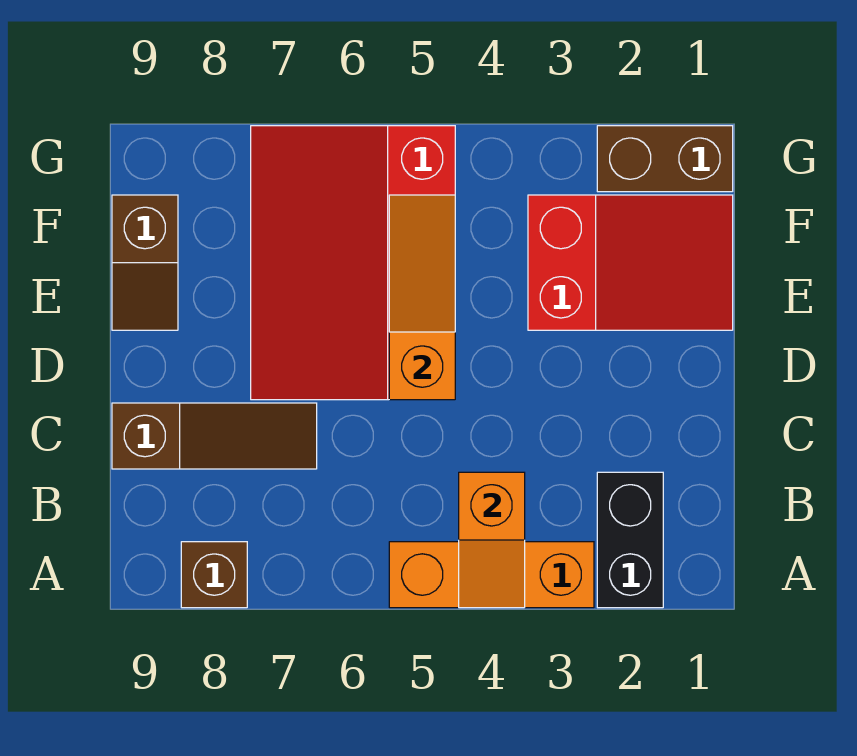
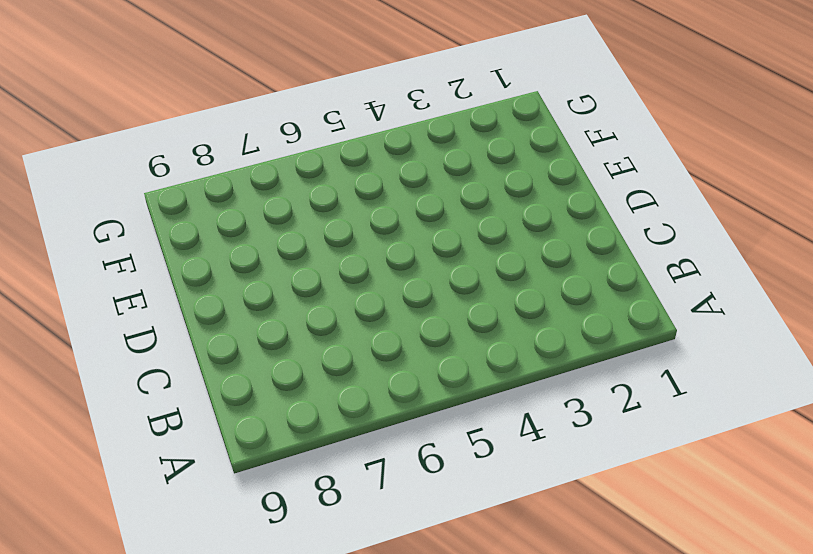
none -> black 1x2 brick [597,472,663,608]
none -> orange 1x3 brick [389,542,594,608]

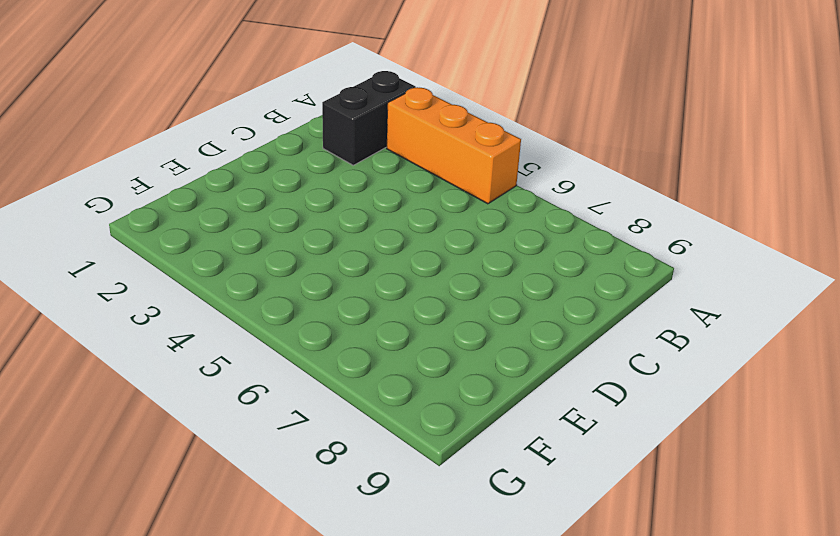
none -> brown 1x1 brick [181,542,247,608]
none -> brown 1x3 slope [112,403,317,469]

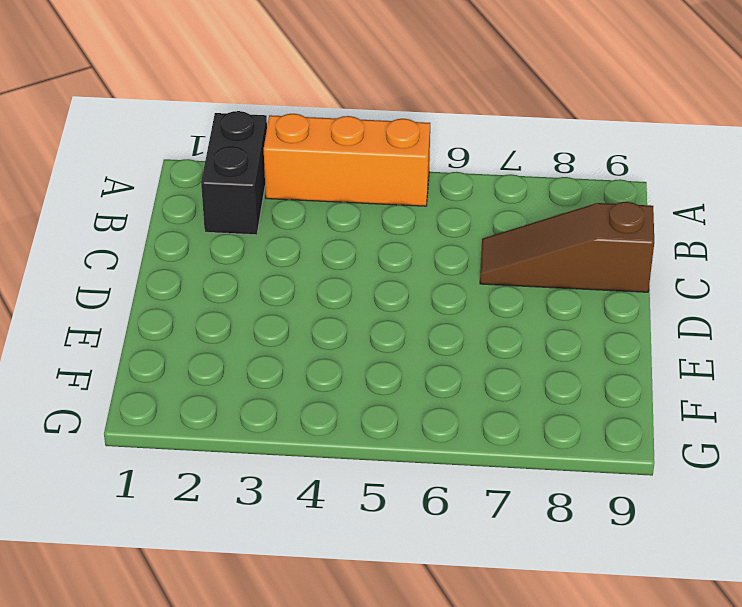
none -> brown 1x1 brick [181,542,247,608]
none -> red 3x4 slope [251,126,455,400]

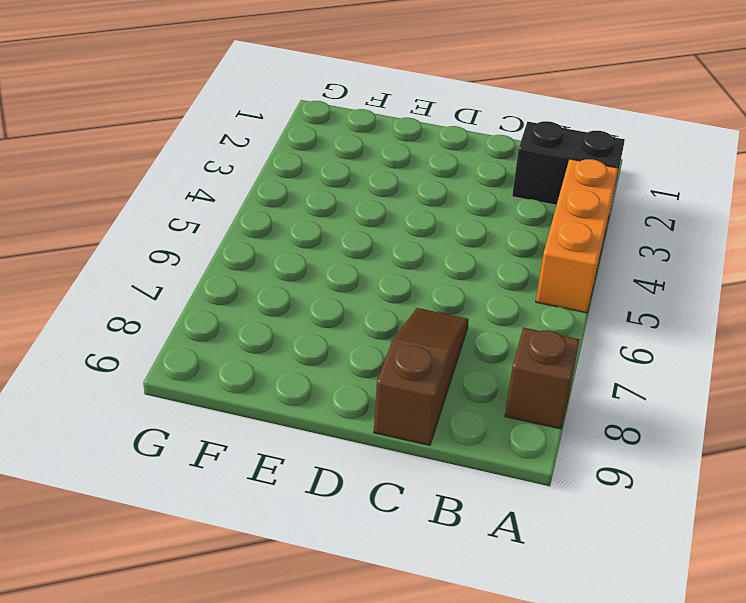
none -> red 3x4 slope [251,126,455,400]
none -> red 2x3 slope [528,195,733,330]

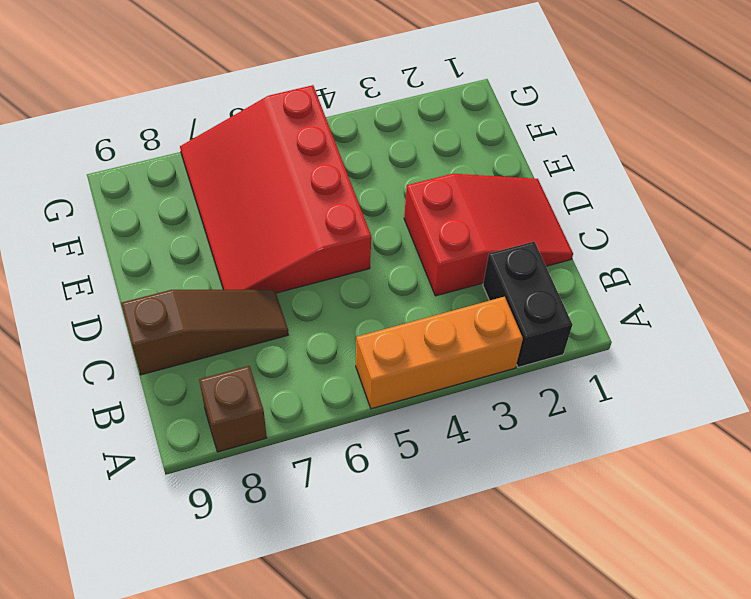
red 2x3 slope [404,174,573,296] -> red 2x3 slope moved to [528,195,733,330]
none -> brown 1x2 slope [112,195,178,330]
none -> brown 1x2 brick [597,126,733,192]

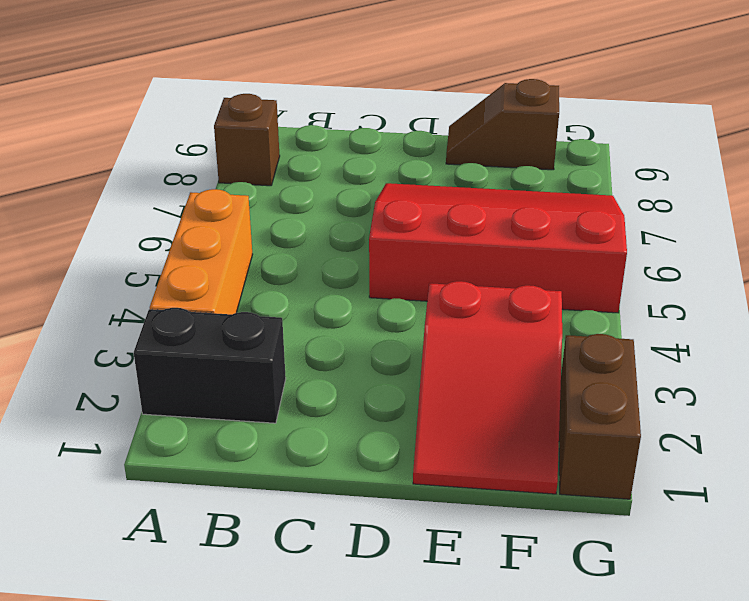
none -> brown 1x3 slope [112,403,317,469]
none -> orange 1x2 slope [459,472,525,608]

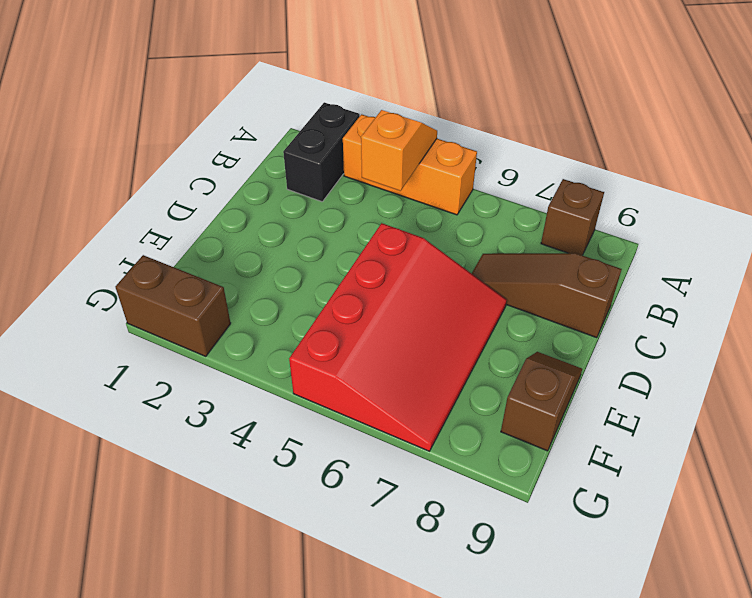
none -> red 2x3 slope [528,195,733,330]
none -> orange 1x3 slope [389,195,455,400]

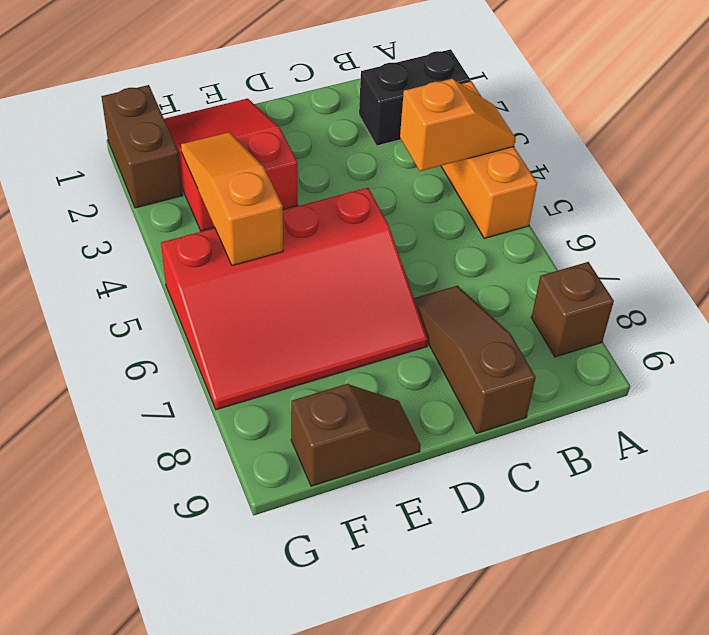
orange 1x3 slope [181,132,283,266] -> orange 1x3 slope turned to [389,195,455,400]

